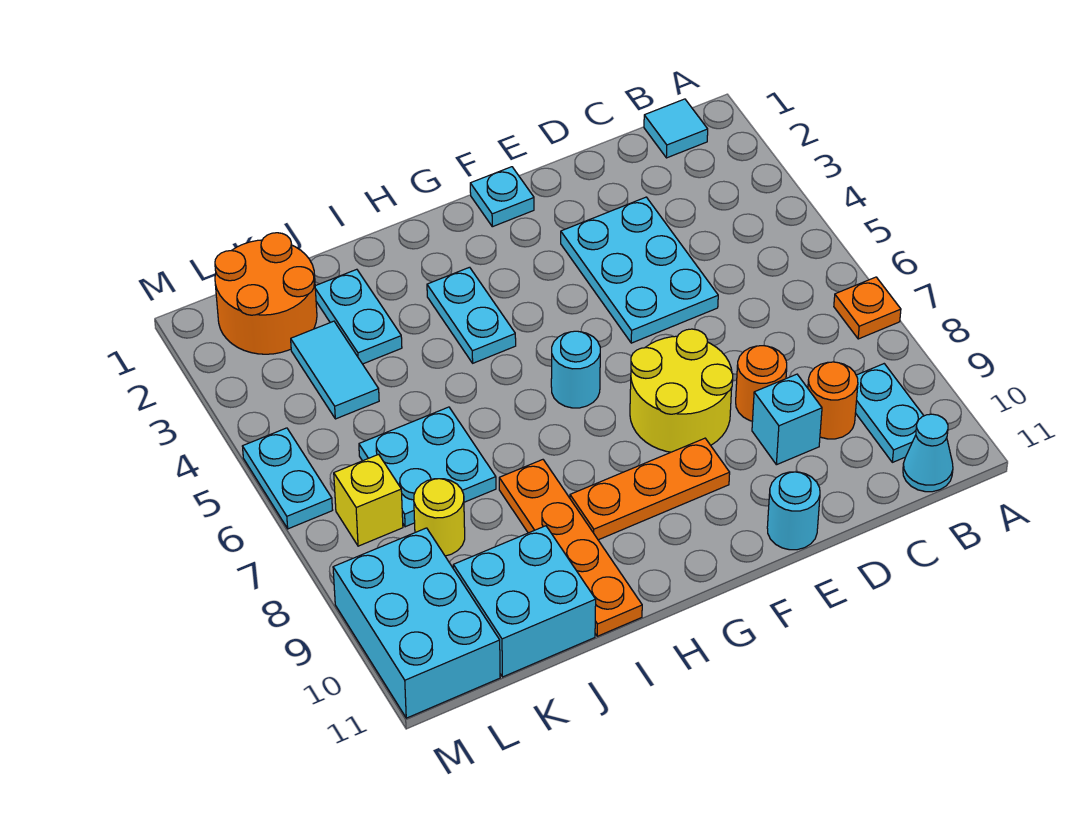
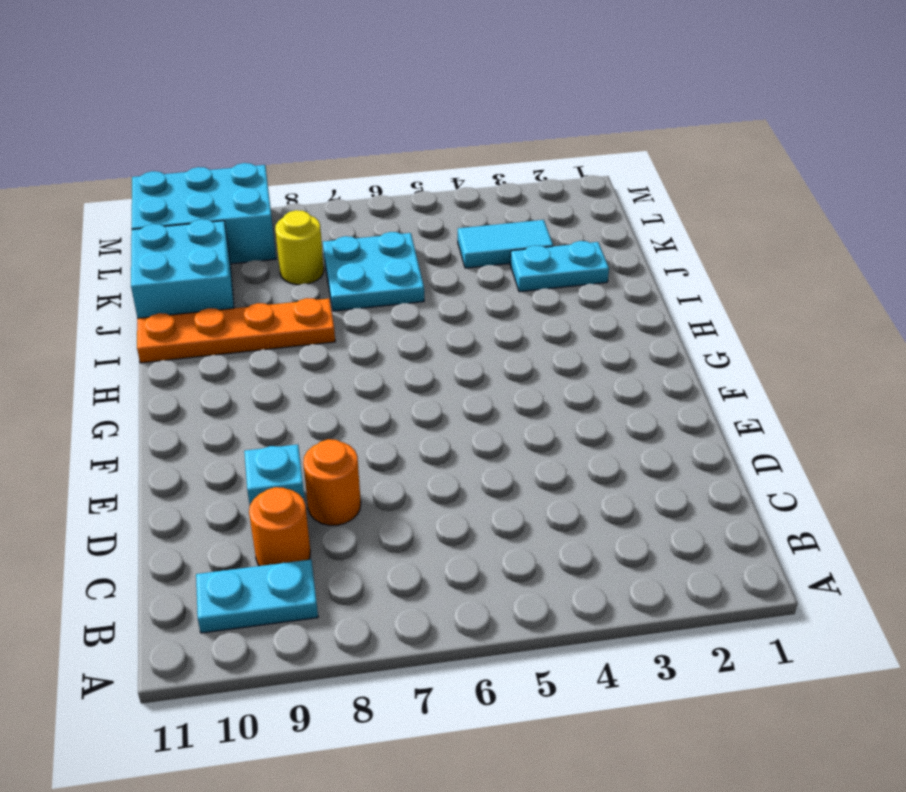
none -> orange 1x1 plate [834,277,901,339]
none -> cyan 1x1 tile [644,99,708,158]
none -> cyan 1x1 cone [903,414,953,492]

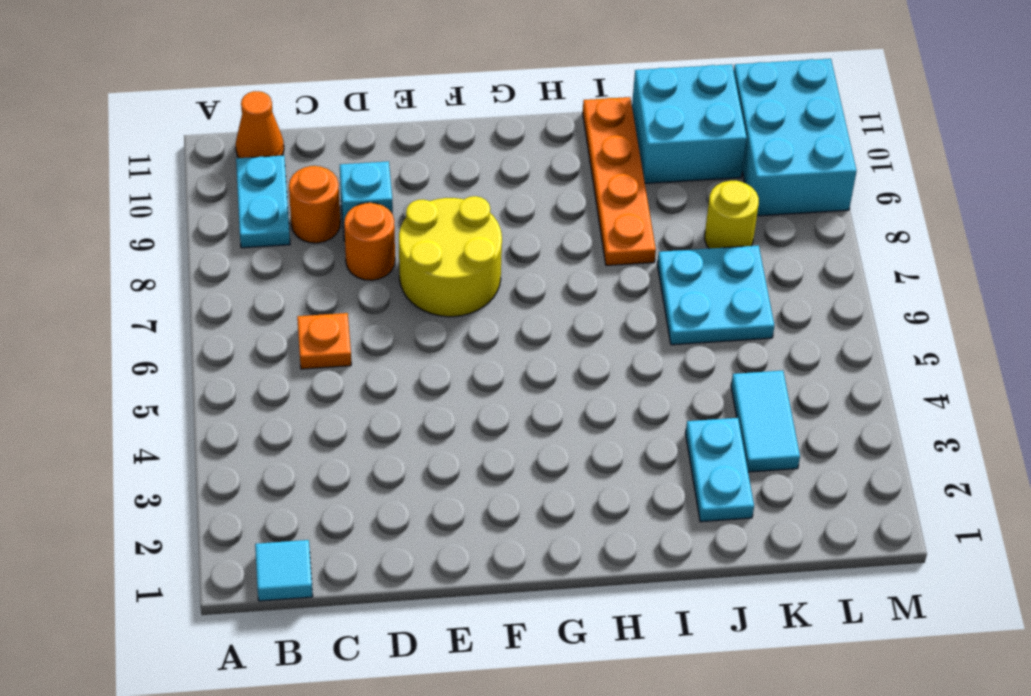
orange 1x1 cone [236,91,284,158] -> cyan 1x1 cone [903,414,953,492]
orange 1x1 plate [297,313,351,369] -> orange 1x1 plate moved to [834,277,901,339]
none -> cyan 2x3 plate [561,197,718,343]
none -> cyan 1x1 round brick [767,472,820,550]
none -> cyan 1x1 plate [470,167,534,227]

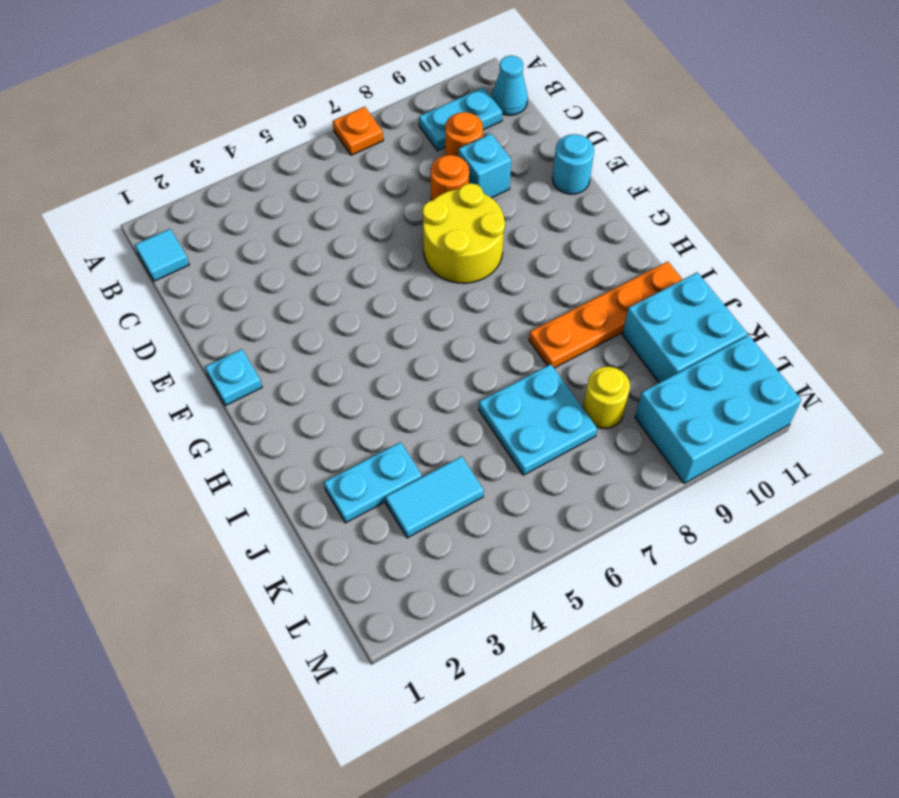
none -> cyan 2x3 plate [561,197,718,343]
none -> orange 1x3 plate [570,438,730,540]
none -> cyan 1x1 round brick [551,331,600,408]

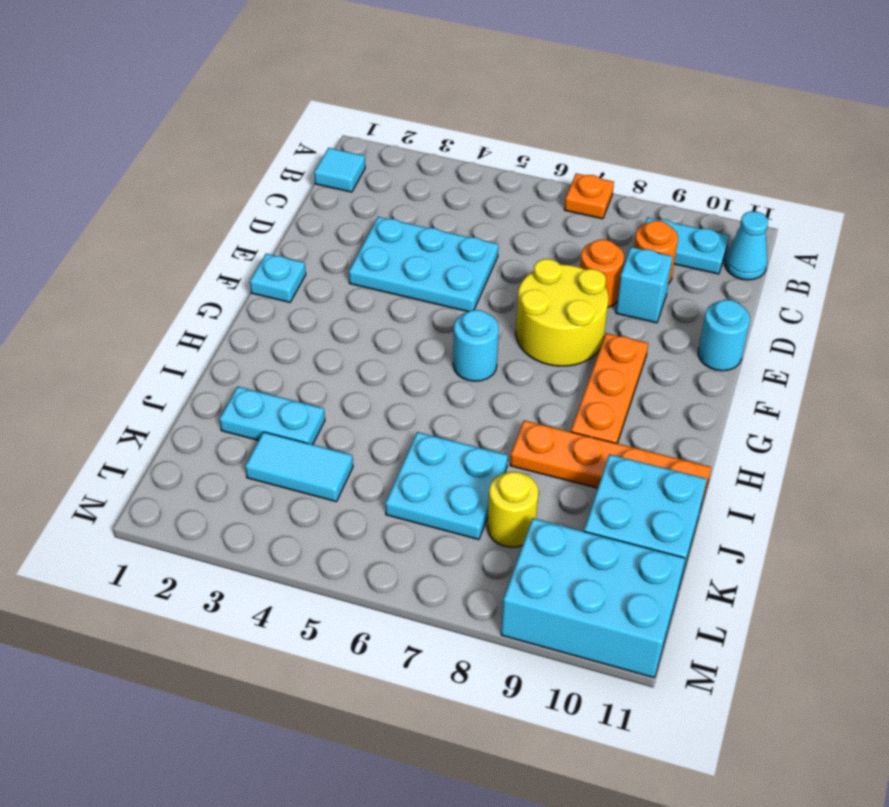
none -> cyan 1x2 plate [427,267,516,363]
none -> orange 2x2 round brick [215,233,317,354]
none -> yellow 1x1 brick [334,454,403,546]

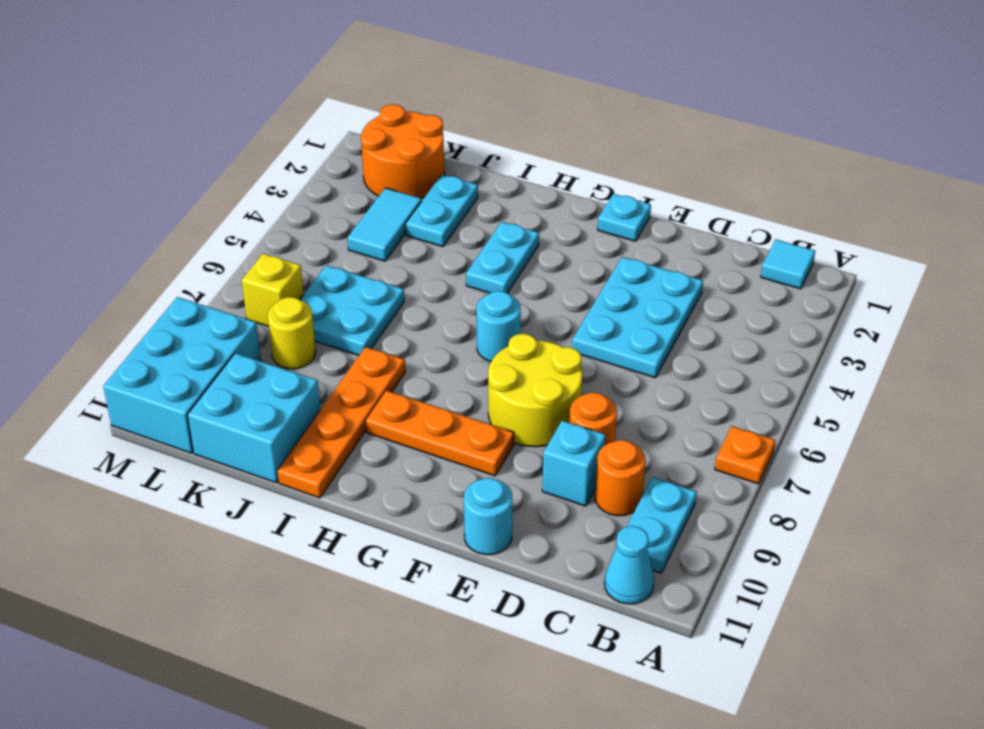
none -> cyan 1x2 plate [242,428,332,529]

